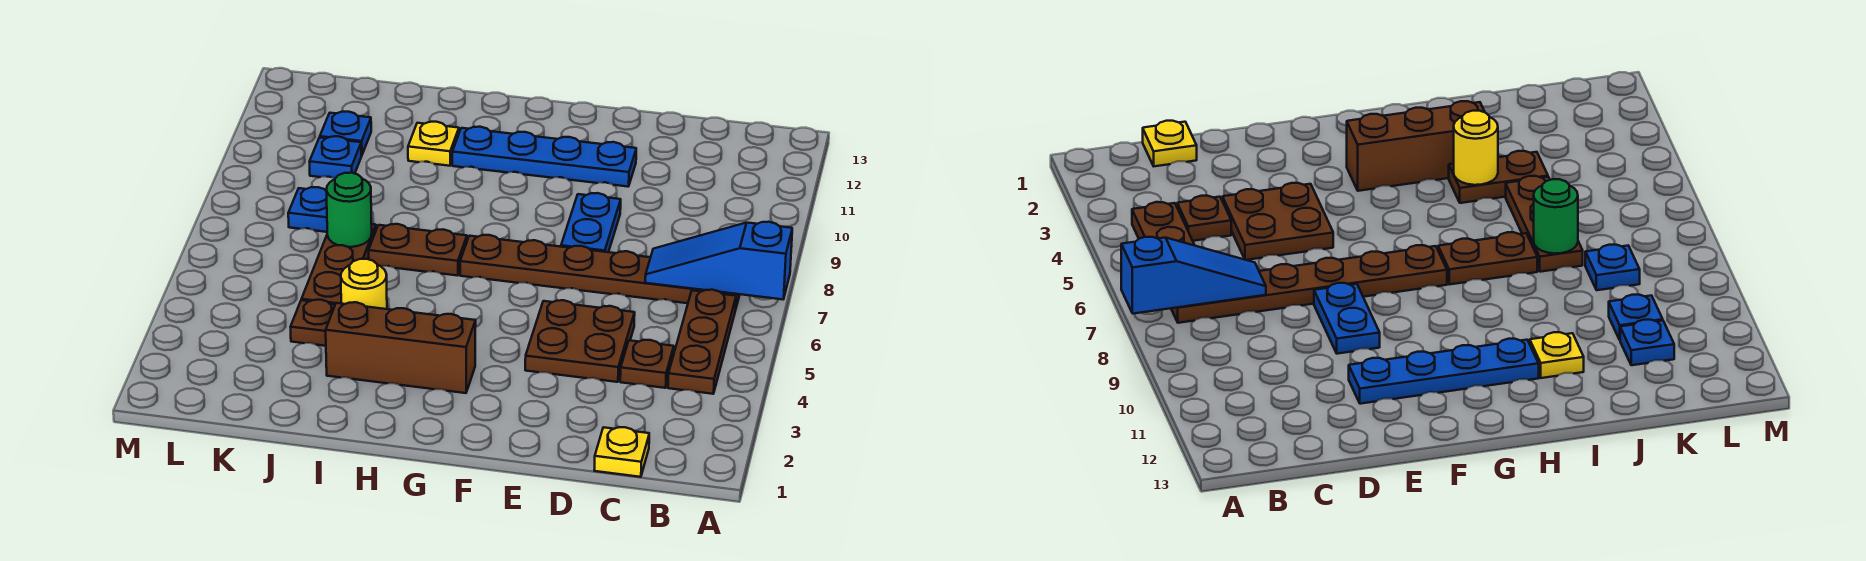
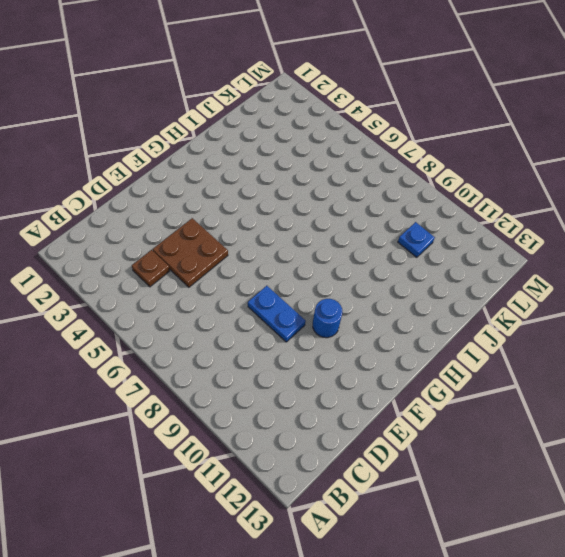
blue 1x1 round brick [313,299,342,338] -> none
none -> brown 1x3 plate [668,290,736,394]
none -> brown 1x6 plate [460,235,740,307]
none -> yellow 1x1 plate [594,427,649,477]

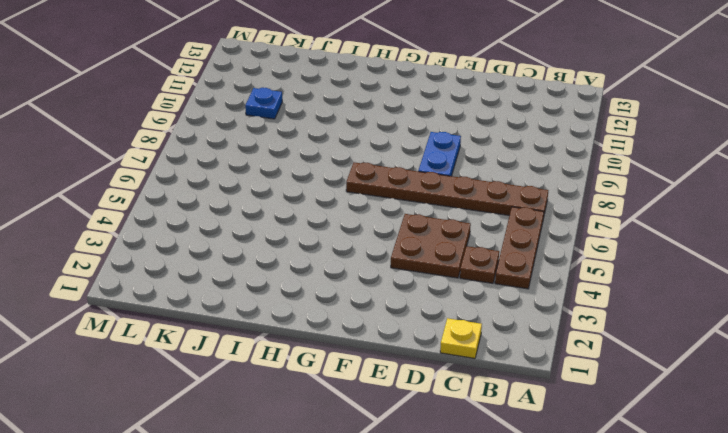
none -> blue 1x4 plate [452,127,636,187]
none -> brown 1x3 brick [326,302,476,393]
none -> brown 1x2 plate [369,224,467,276]

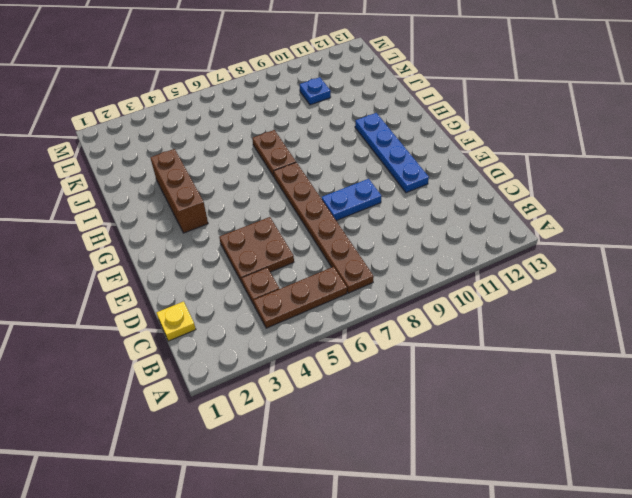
none -> brown 1x2 plate [291,300,335,346]
none -> yellow 1x1 plate [408,122,459,166]
none -> brown 1x3 plate [302,224,376,304]

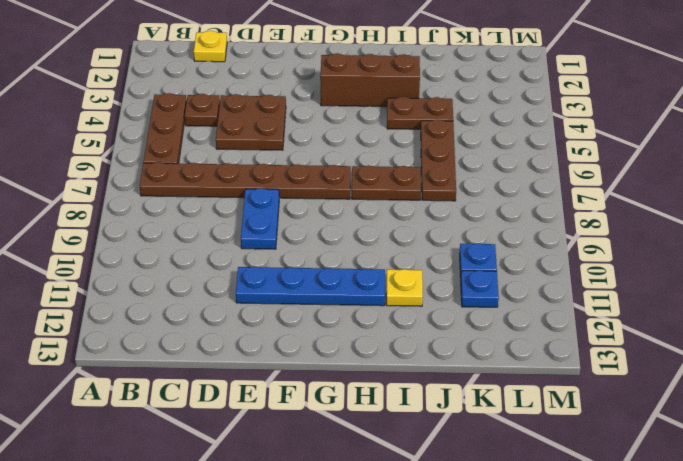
none -> blue 1x1 plate [288,187,327,232]
none -> blue 1x3 slope [645,222,792,299]
none -> yellow 1x1 round brick [341,259,387,309]

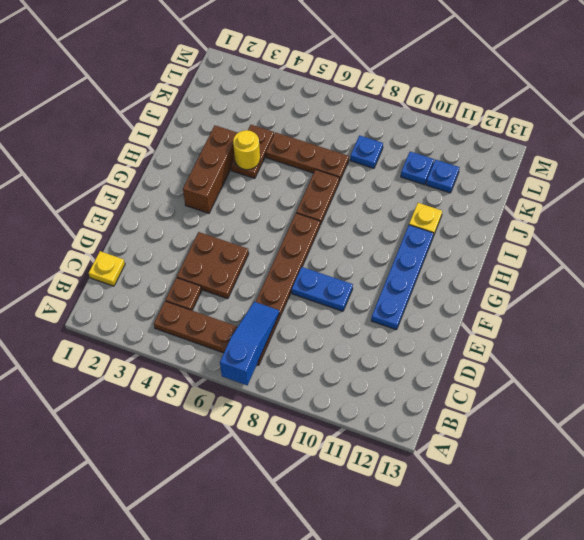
none -> green 1x1 round brick [326,173,372,247]

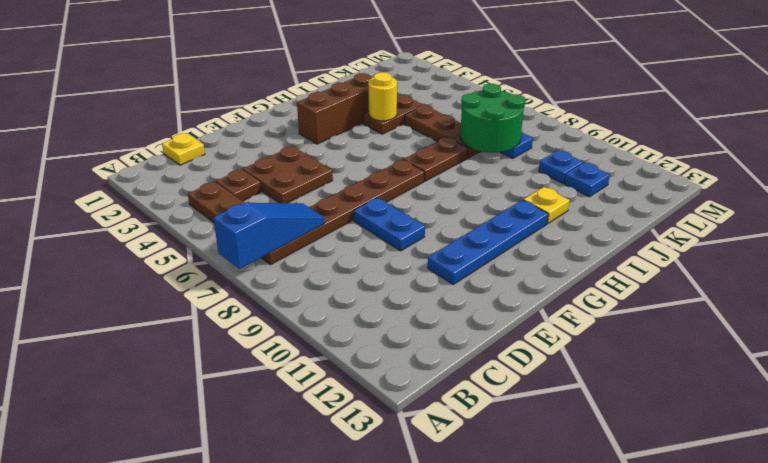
green 2x2 round brick [460,84,525,153] -> green 1x1 round brick [326,173,372,247]

